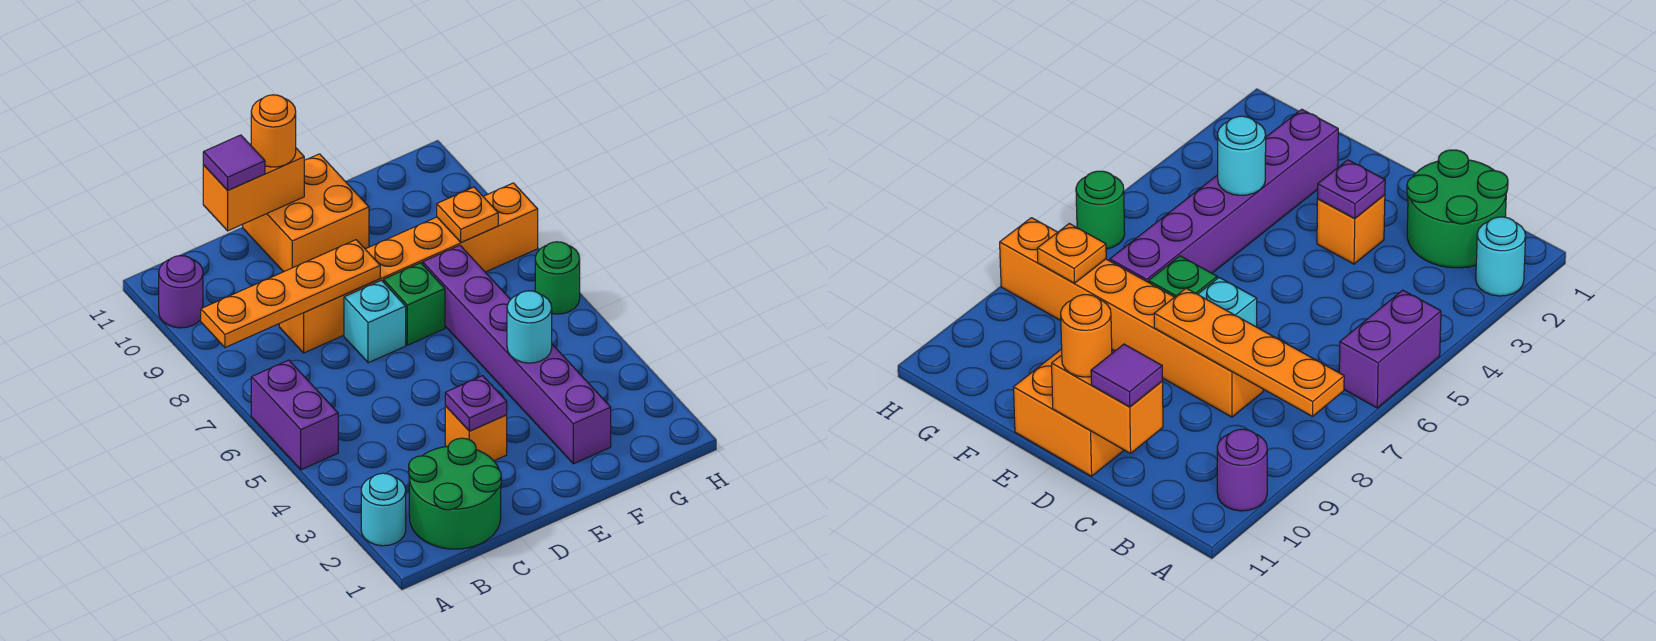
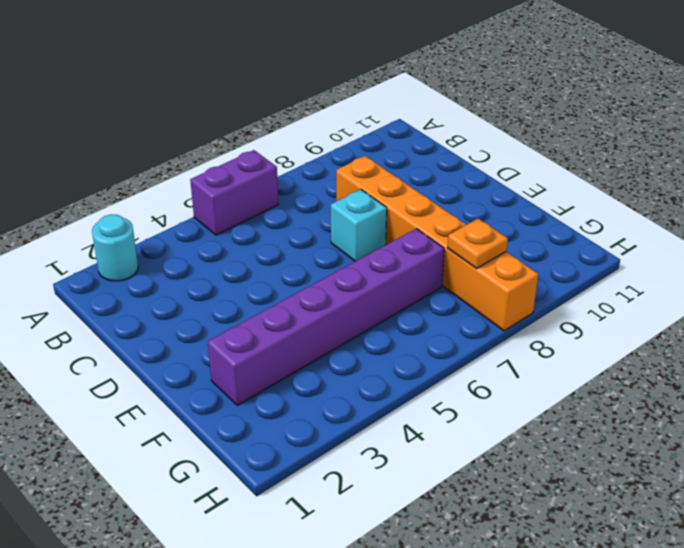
none -> purple 1x1 round brick [159,256,203,328]
none -> green 2x2 round brick [409,438,501,549]
none -> orange 1x1 brick [445,406,507,461]

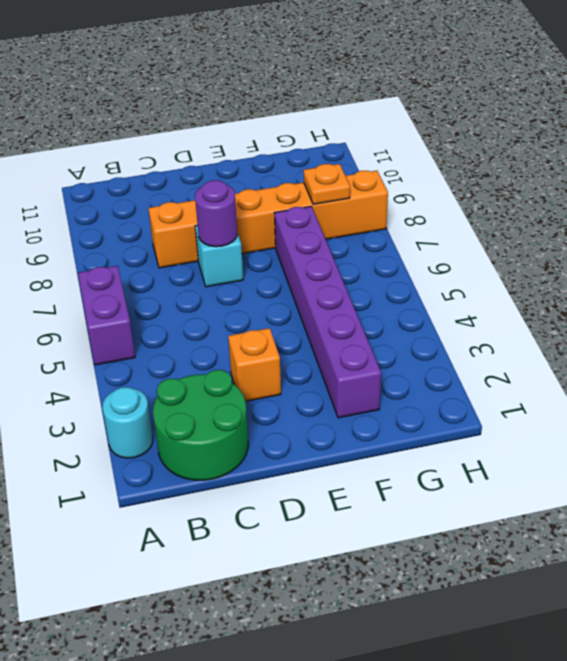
purple 1x1 round brick [195,180,237,247] -> purple 1x1 round brick moved to [159,256,203,328]
none -> orange 2x2 brick [243,154,369,272]
none -> green 1x1 brick [383,263,445,345]
none -> green 1x1 round brick [535,242,580,314]

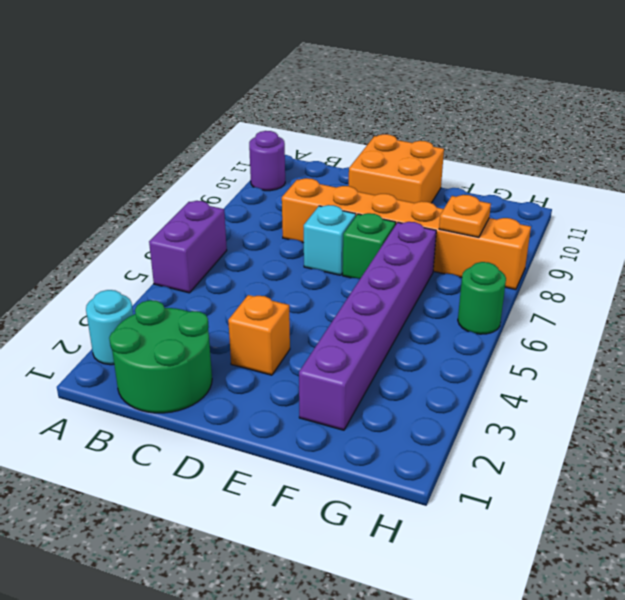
none -> orange 1x4 plate [201,240,380,348]
none -> orange 1x2 brick [203,144,304,231]
none -> purple 1x1 plate [445,376,507,431]

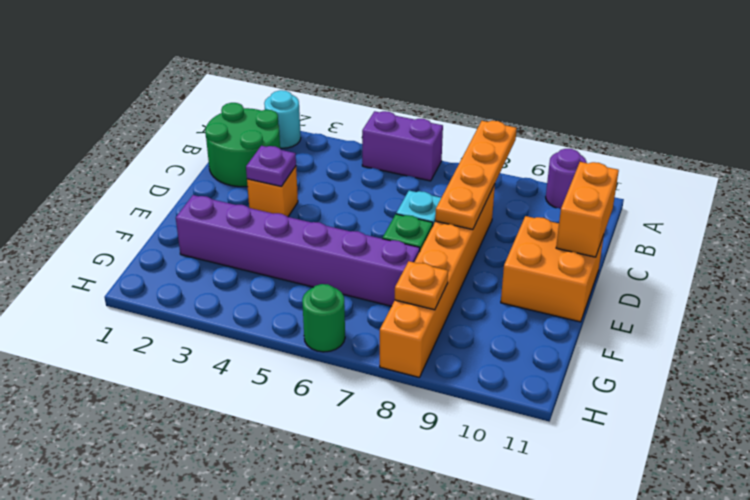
none -> cyan 1x1 round brick [507,291,552,363]
none -> purple 1x1 tile [203,135,265,190]
none -> orange 1x1 round brick [251,95,296,167]

